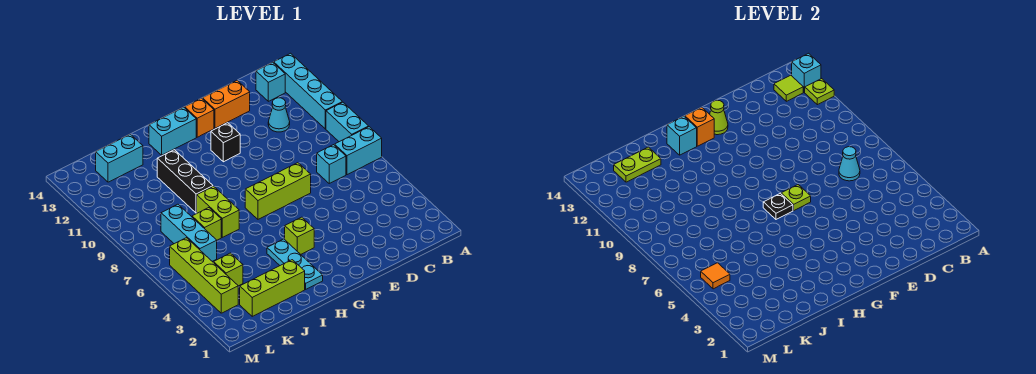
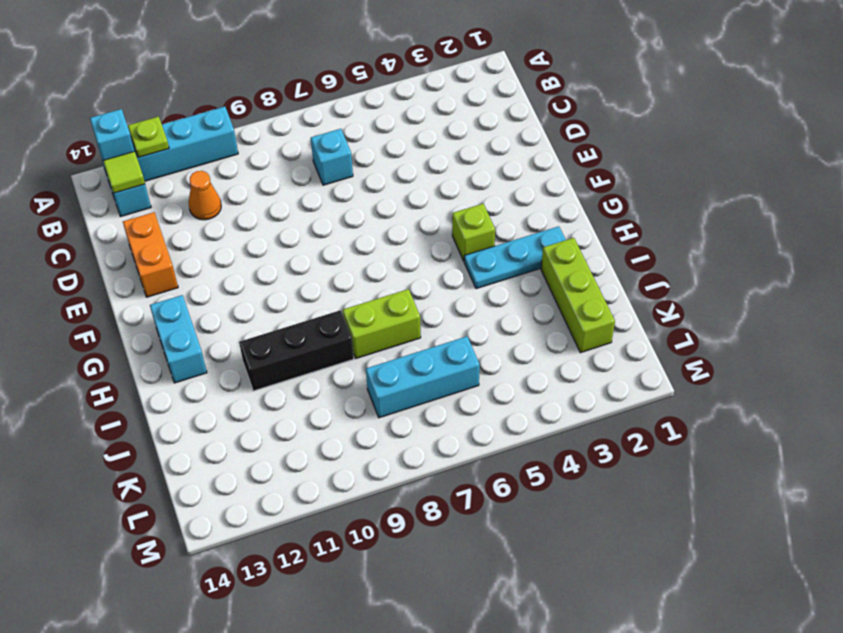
orange 1x1 cone [189,171,221,220] -> cyan 1x1 cone [268,98,290,132]
none -> cyan 1x2 brick [335,127,382,175]
none -> cyan 1x2 brick [326,102,369,142]
none -> lime 1x3 brick [245,163,311,219]
none -> black 1x1 brick [211,123,240,162]

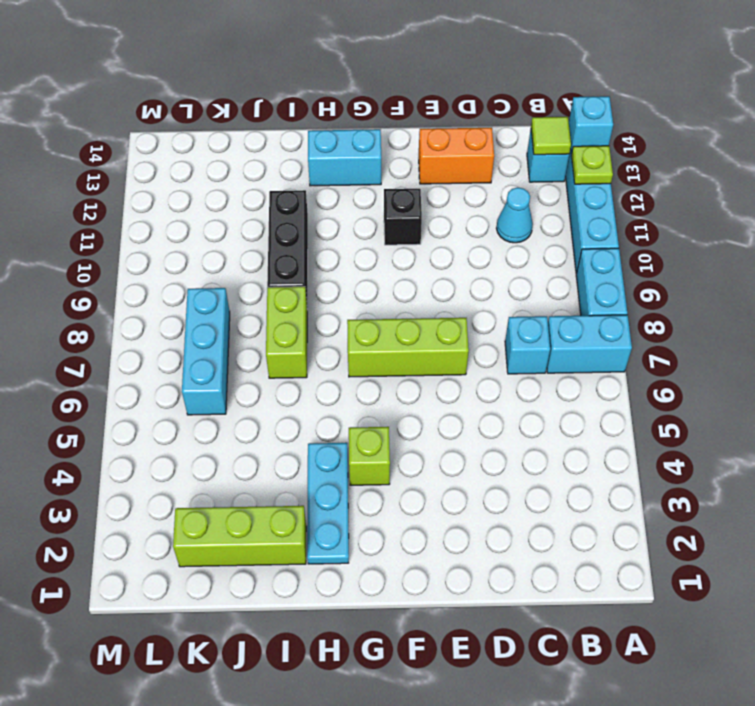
none -> orange 1x1 brick [185,98,214,137]
none -> lime 1x1 brick [192,208,221,240]
none -> cyan 1x2 brick [96,134,143,182]
none -> lime 1x1 brick [213,253,243,286]

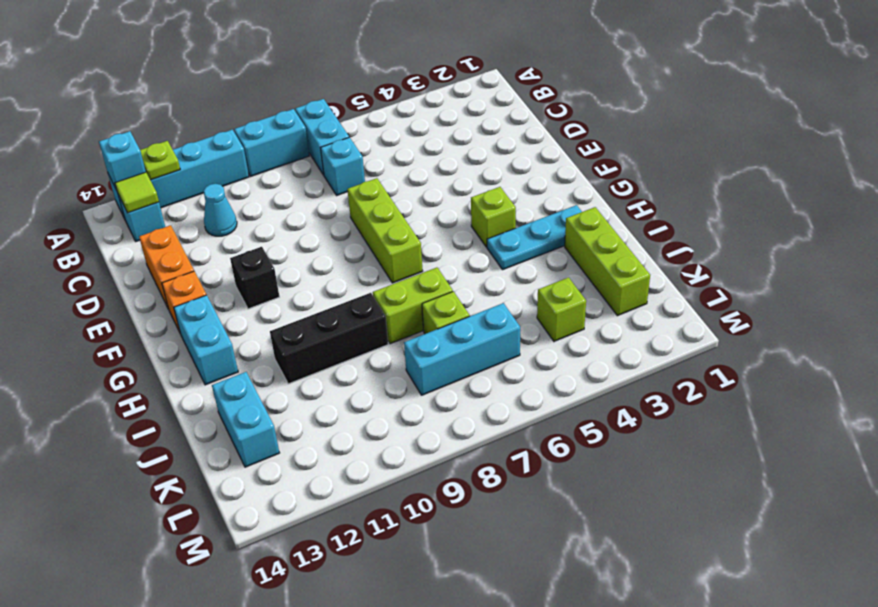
none -> lime 1x4 brick [170,238,238,313]
none -> cyan 1x1 cone [839,147,860,181]
none -> lime 1x1 plate [781,185,811,210]
none -> lime 1x1 cone [710,100,728,135]

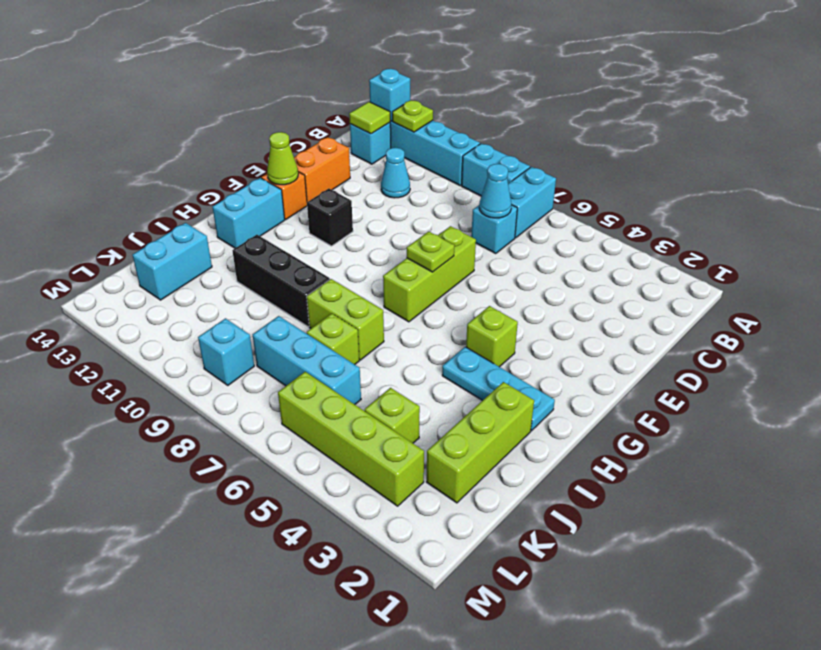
cyan 1x1 brick [198,318,254,385] -> cyan 1x1 brick moved to [667,116,697,155]
none -> black 1x1 plate [763,193,793,219]
none -> orange 1x1 brick [685,107,714,146]
none -> lime 1x2 plate [614,147,661,182]
none -> orange 1x1 tile [701,263,730,289]

